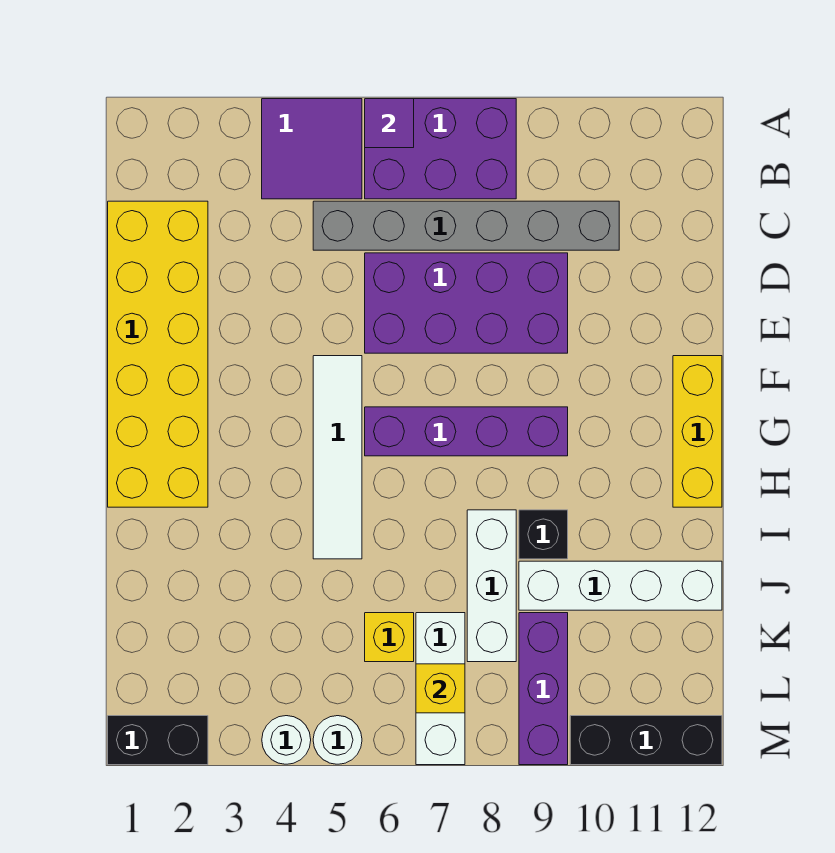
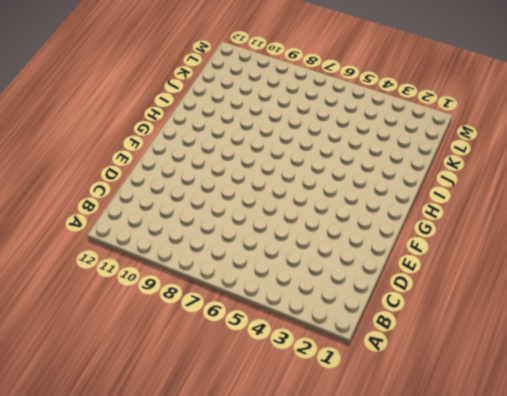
none -> purple 2x2 tile [262,99,362,199]
none -> purple 2x3 brick [365,99,516,199]
none -> yellow 2x6 brick [108,201,208,507]

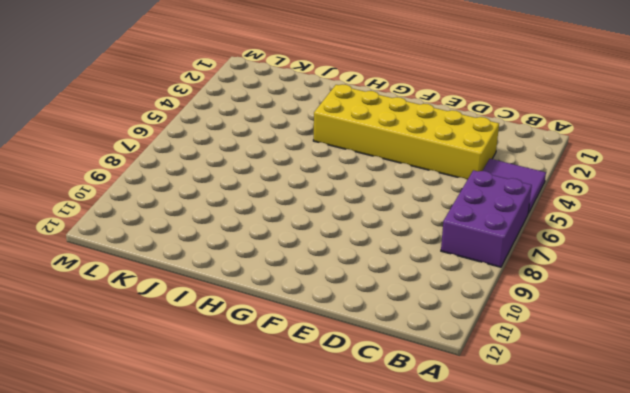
yellow 2x6 brick [313,84,499,180] -> yellow 2x6 brick moved to [108,201,208,507]
none -> grey 1x6 brick [313,201,619,250]
none -> purple 2x4 brick [365,253,568,353]
none -> white 1x4 tile [313,356,362,559]

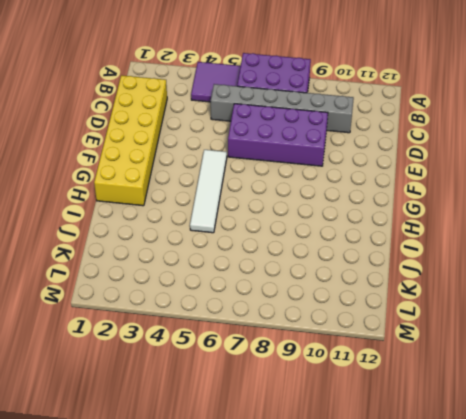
none -> yellow 1x3 brick [673,356,722,507]
none -> purple 1x4 brick [365,407,568,456]
none -> white 1x3 brick [467,510,516,662]

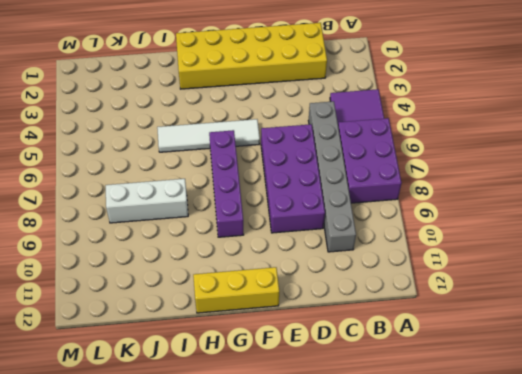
none -> black 1x1 brick [519,510,568,559]
none -> white 1x4 brick [519,561,722,610]
none -> yellow 1x1 brick [365,613,414,662]

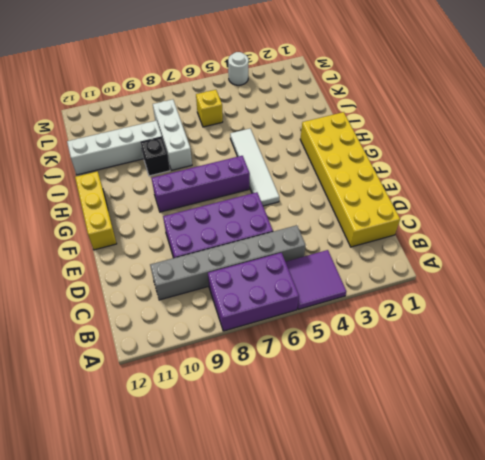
none -> white 1x3 brick [416,613,465,765]
none -> purple 1x3 brick [519,613,568,765]
none -> black 1x2 brick [108,716,208,765]

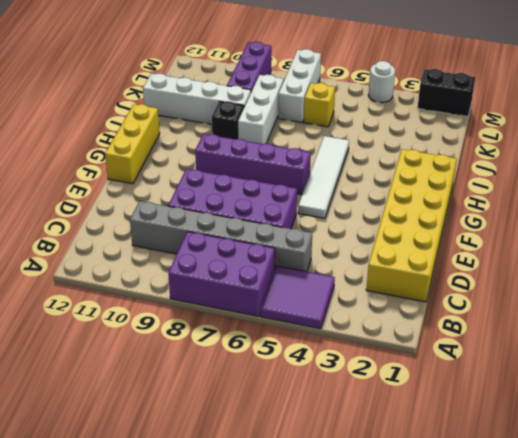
none -> white 1x1 round brick [313,716,362,764]
none -> black 1x3 brick [570,716,722,765]
none -> purple 1x1 tile [365,99,414,148]

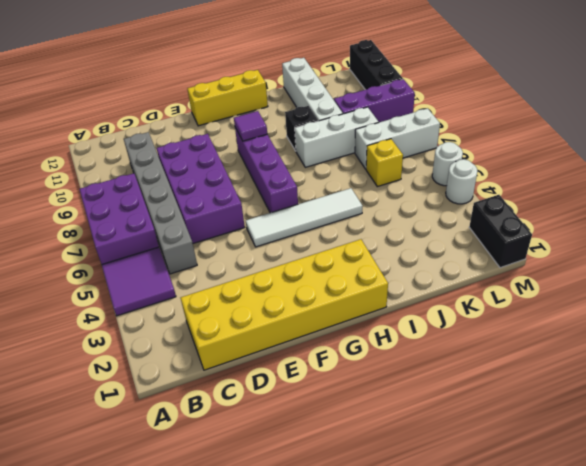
purple 1x1 tile [234,111,267,141] -> purple 1x1 tile moved to [365,99,414,148]
none -> yellow 1x1 brick [416,664,465,713]

